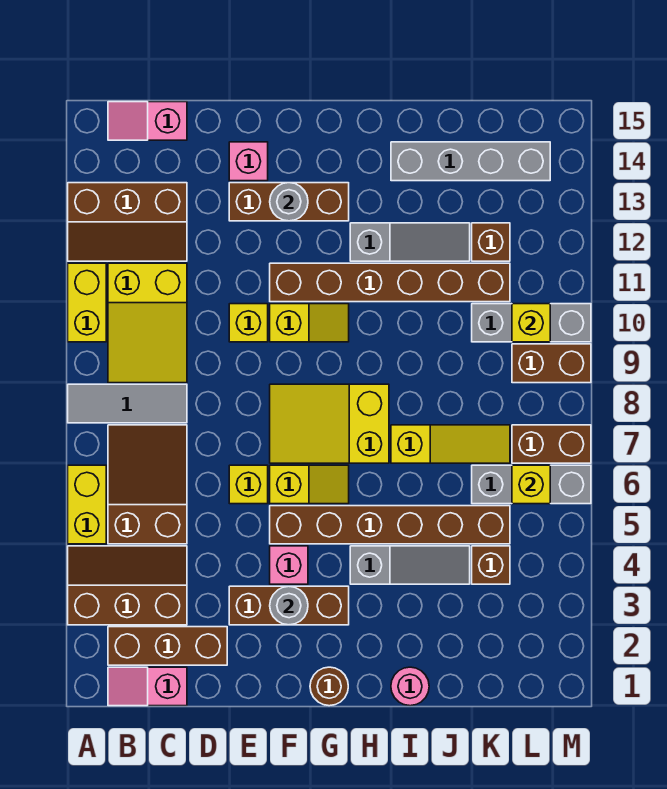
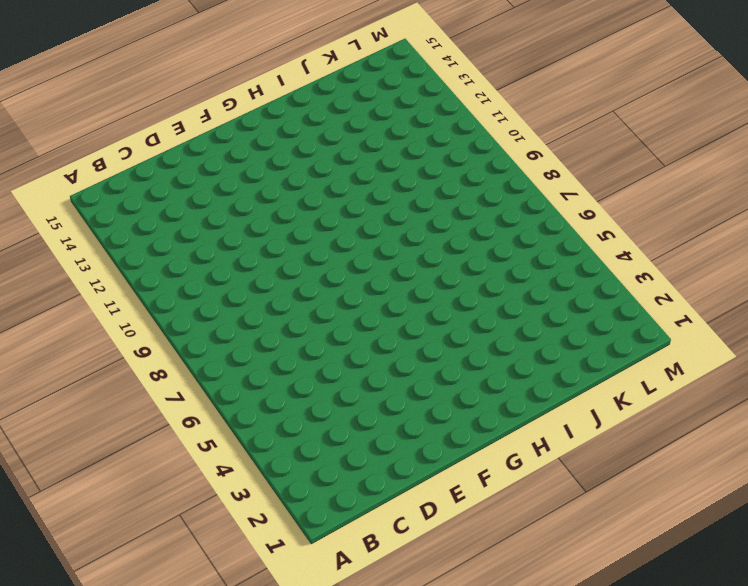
none -> brown 2x3 slope [68,546,187,625]
none -> yellow 1x2 brick [68,465,106,544]
none -> grey 1x3 tile [68,384,187,423]
none -> yellow 1x2 brick [68,263,106,342]

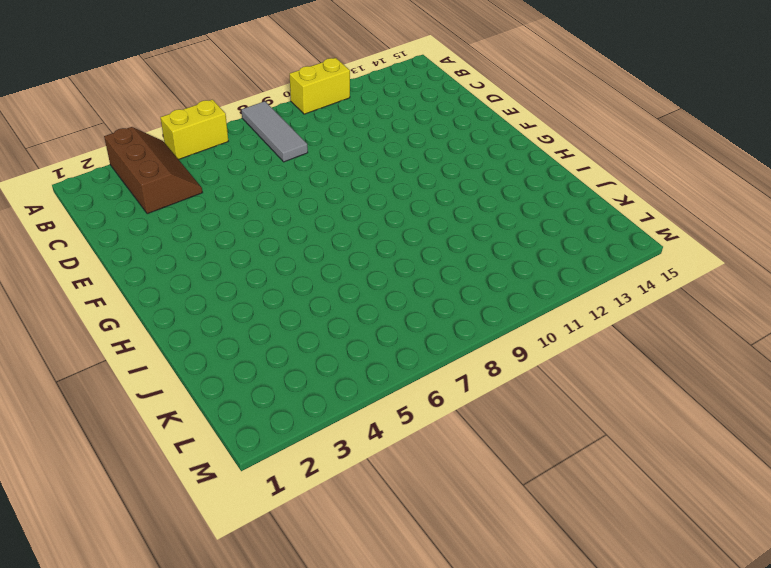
none -> brown 2x3 slope [68,183,187,261]
none -> pink 1x2 slope [108,667,187,706]
none -> brown 1x3 brick [108,627,227,665]
none -> brown 2x3 slope [108,425,187,544]

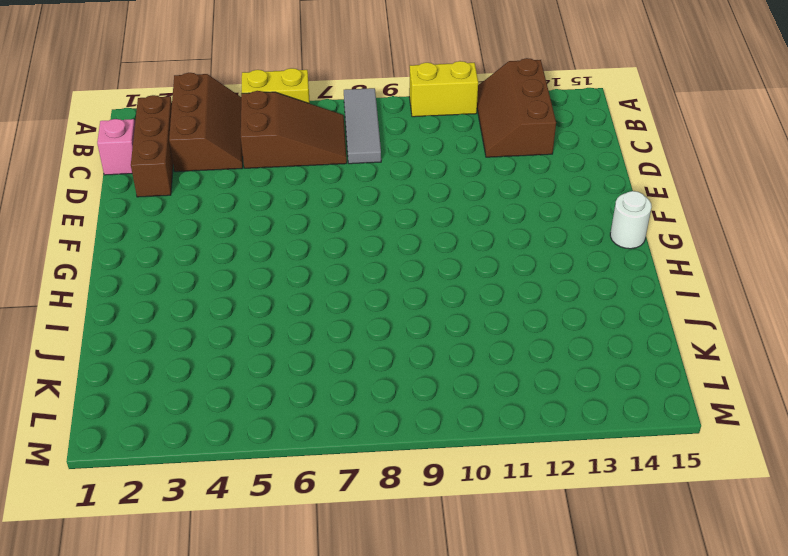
white 1x1 round brick [610,191,652,249] -> none
none -> yellow 2x3 slope [108,263,187,383]
none -> pink 1x2 slope [108,102,187,140]
none -> brown 1x3 brick [229,586,349,625]
none -> yellow 1x1 brick [229,465,268,504]

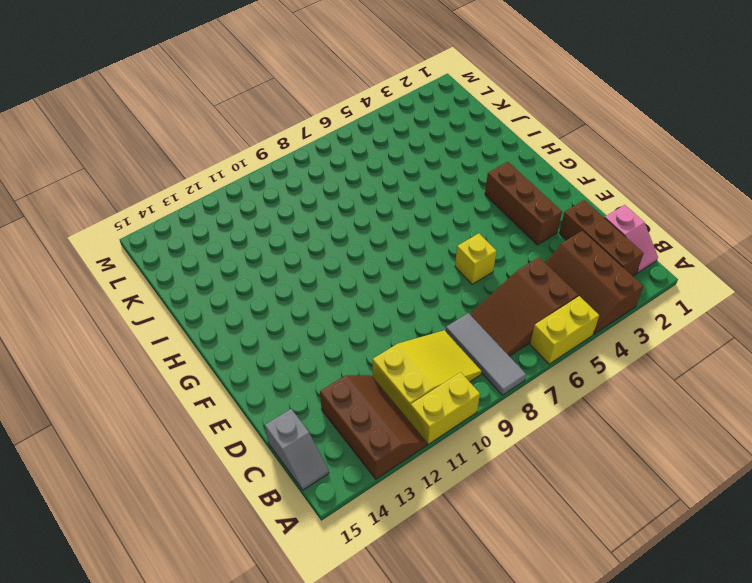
grey 1x2 slope [265,409,329,490] -> pink 1x2 slope [108,102,187,140]
none -> yellow 1x1 brick [229,304,268,342]
none -> brown 1x3 brick [229,183,349,221]
none -> pink 1x1 brick [229,142,268,181]
none -> pink 1x1 brick [270,546,308,584]

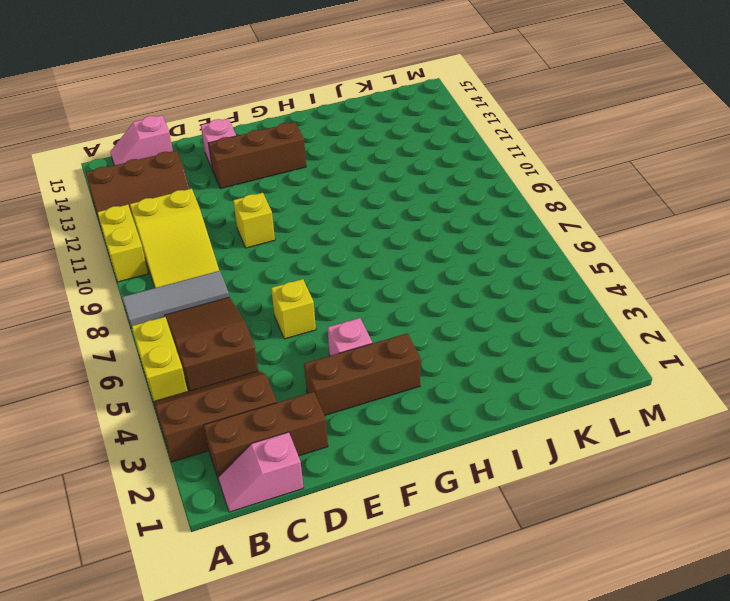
none -> brown 1x6 brick [270,506,510,544]
none -> yellow 1x2 slope [270,465,349,504]
none -> yellow 2x3 slope [270,384,389,463]
none -> yellow 1x2 slope [270,304,349,342]

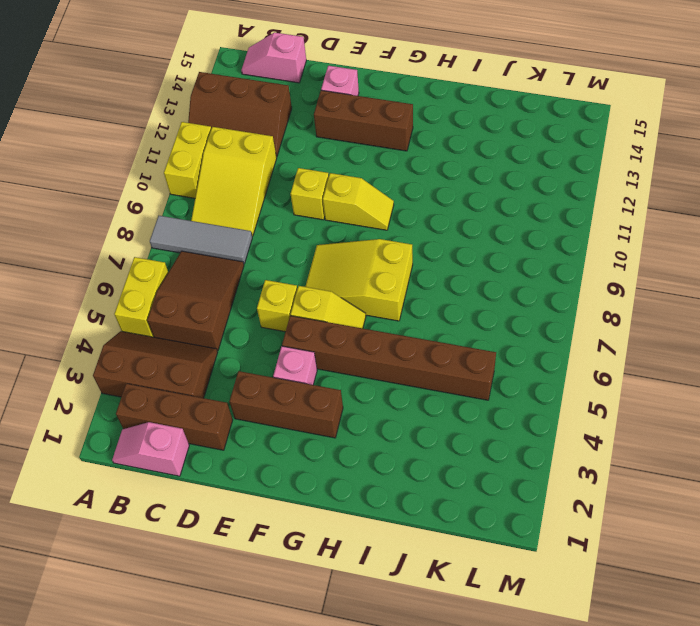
none -> brown 1x6 brick [270,263,510,302]
none -> brown 1x1 round brick [310,667,348,706]
none -> grey 1x3 slope [350,546,470,584]
none -> grey 1x3 slope [350,223,470,261]

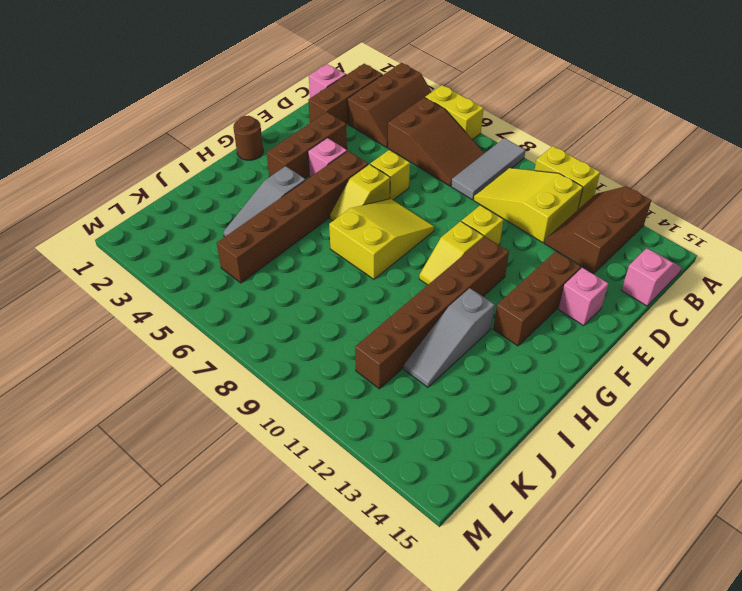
none -> pink 1x1 round brick [391,667,429,706]
none -> yellow 1x3 slope [391,425,510,463]
none -> grey 1x4 brick [391,142,550,181]
none -> brown 1x1 brick [472,546,510,584]

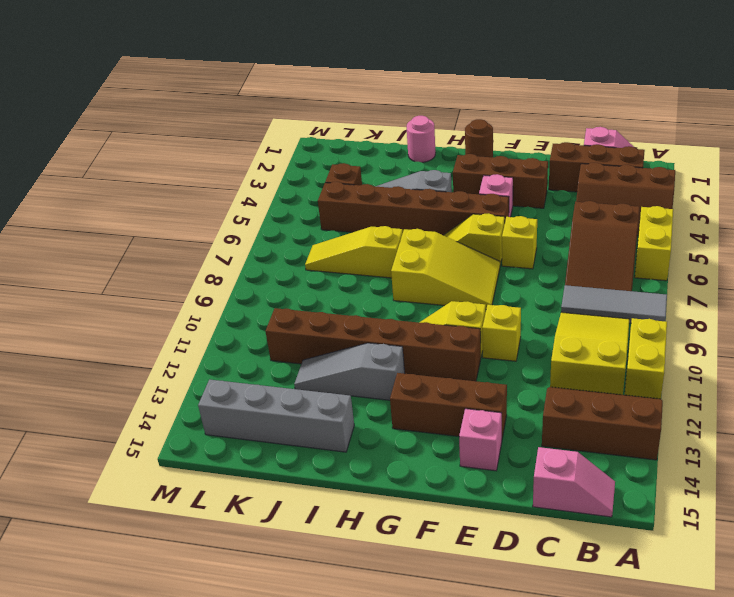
none -> grey 1x3 brick [472,465,591,504]
none -> grey 1x3 brick [472,304,591,342]
none -> brown 1x1 brick [472,223,510,261]
none -> brown 1x2 brick [512,425,591,463]

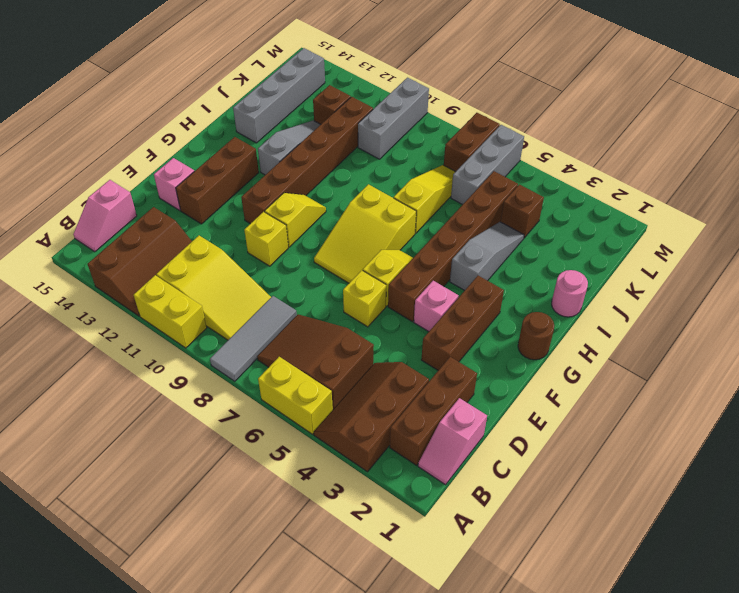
none -> brown 1x2 brick [512,344,591,383]
none -> grey 1x1 round brick [270,586,308,625]
none -> grey 1x1 round brick [270,183,308,221]
none -> yellow 1x1 brick [512,465,550,504]

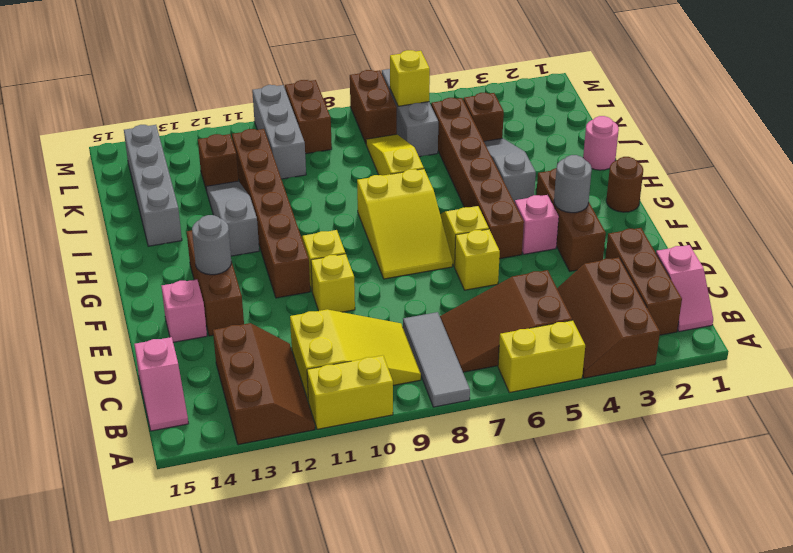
none -> yellow 1x1 brick [512,304,550,342]

